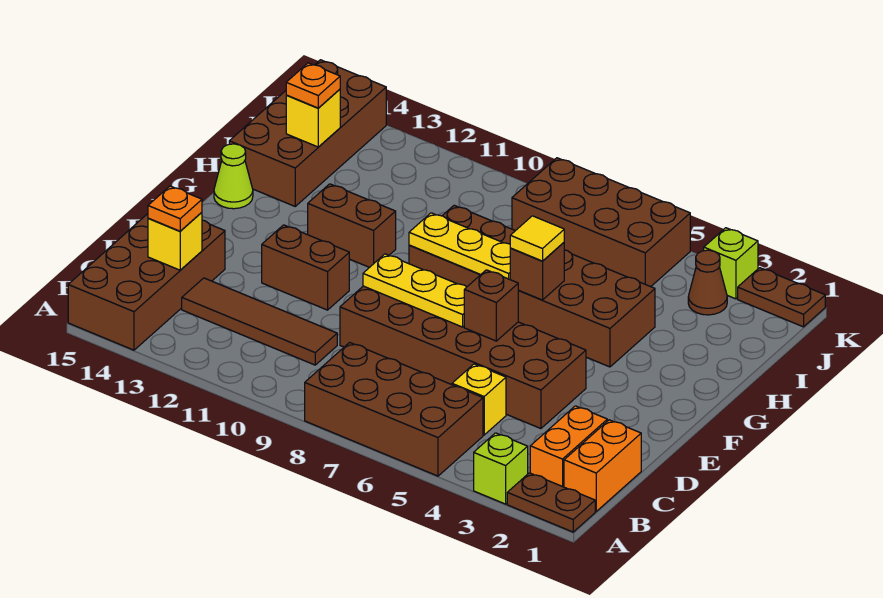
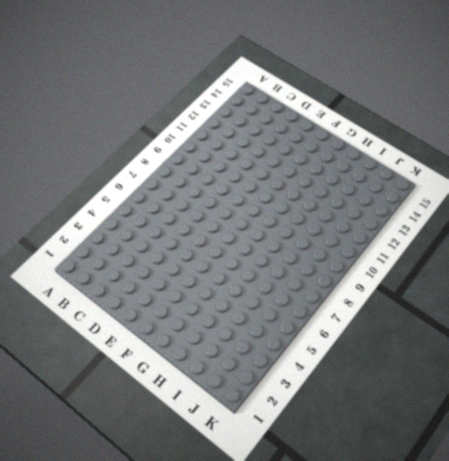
none -> brown 1x2 plate [507,473,595,532]
none -> lime 1x1 brick [474,433,528,504]
none -> brown 2x4 brick [305,342,483,476]

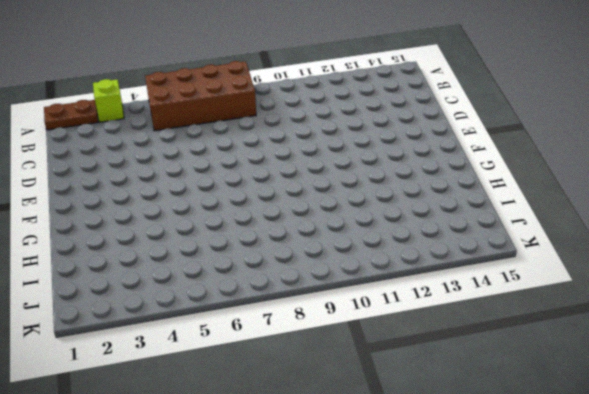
none -> brown 2x4 brick [68,214,225,350]
none -> orange 1x2 brick [564,420,641,511]
none -> orange 1x2 brick [530,406,607,487]

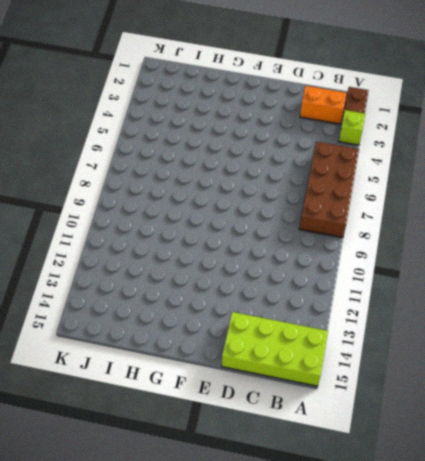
lime 2x4 brick [222,312,328,386] -> brown 2x4 brick [68,214,225,350]
none -> orange 1x2 brick [564,420,641,511]
none -> yellow 1x1 brick [452,364,506,435]
none -> brown 1x4 tile [182,278,337,365]

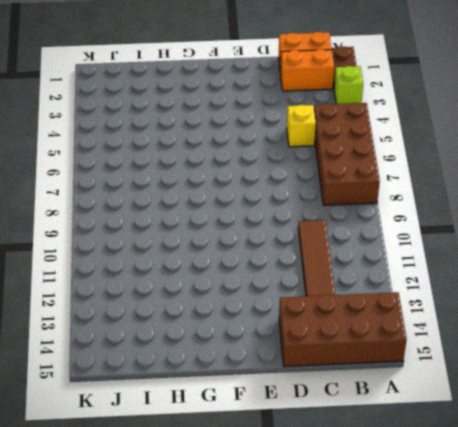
none -> brown 2x6 brick [340,286,586,429]
none -> brown 1x2 brick [262,225,349,310]
none -> brown 2x6 brick [409,205,655,367]

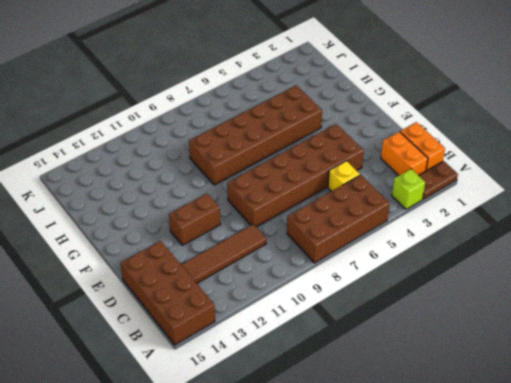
none -> brown 1x2 brick [308,184,396,267]
none -> lime 1x1 cone [214,144,253,209]
none -> brown 2x4 brick [229,60,386,206]

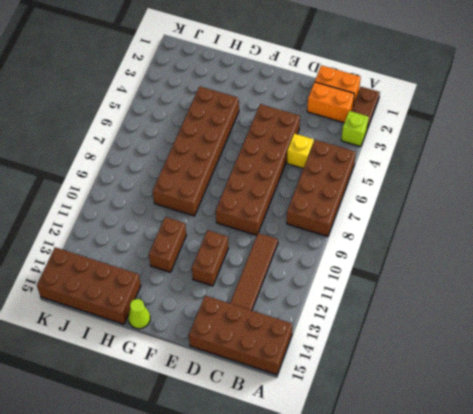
none -> brown 1x1 cone [688,250,727,315]
none -> brown 2x4 brick [512,158,690,287]
none -> brown 1x2 plate [738,268,825,327]

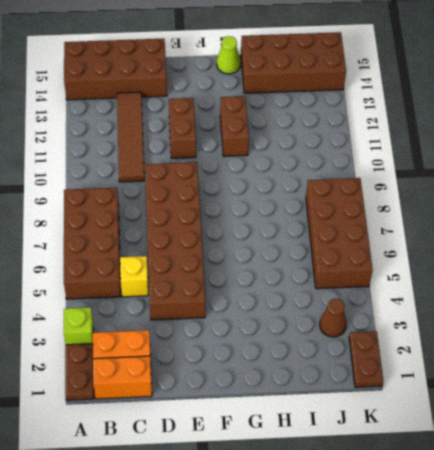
none -> brown 2x6 brick [409,205,655,367]
none -> lime 1x1 brick [704,228,758,299]
none -> yellow 1x1 brick [148,212,202,270]

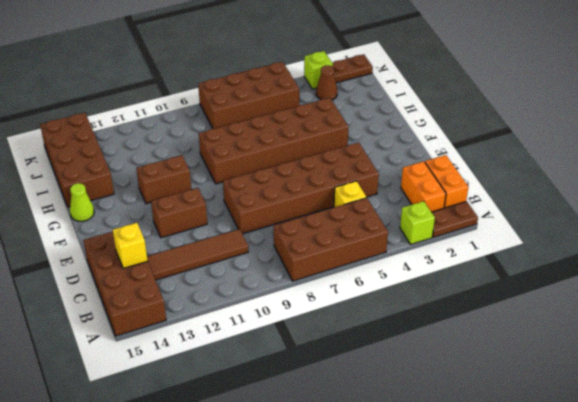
none -> brown 1x1 brick [464,270,519,341]
none -> yellow 1x3 plate [363,254,466,327]
none -> brown 1x1 brick [510,243,564,300]

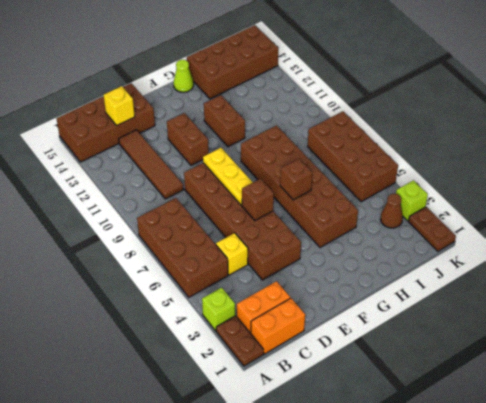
none -> yellow 1x3 plate [409,213,510,279]
none -> yellow 1x1 brick [286,89,340,147]
none -> orange 1x1 plate [148,186,202,231]

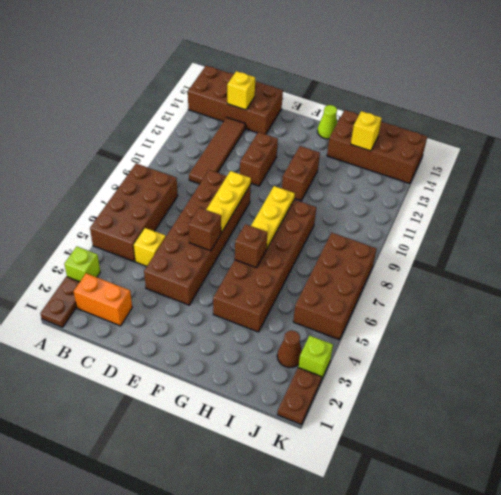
none -> orange 1x2 brick [564,420,641,511]
none -> orange 1x1 plate [148,186,202,231]
none -> yellow 1x1 tile [510,216,564,261]

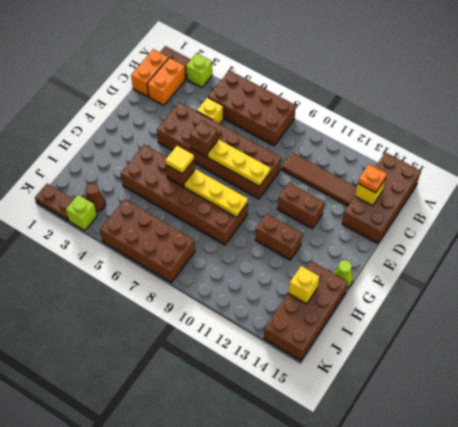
none -> orange 1x1 plate [286,63,340,108]

